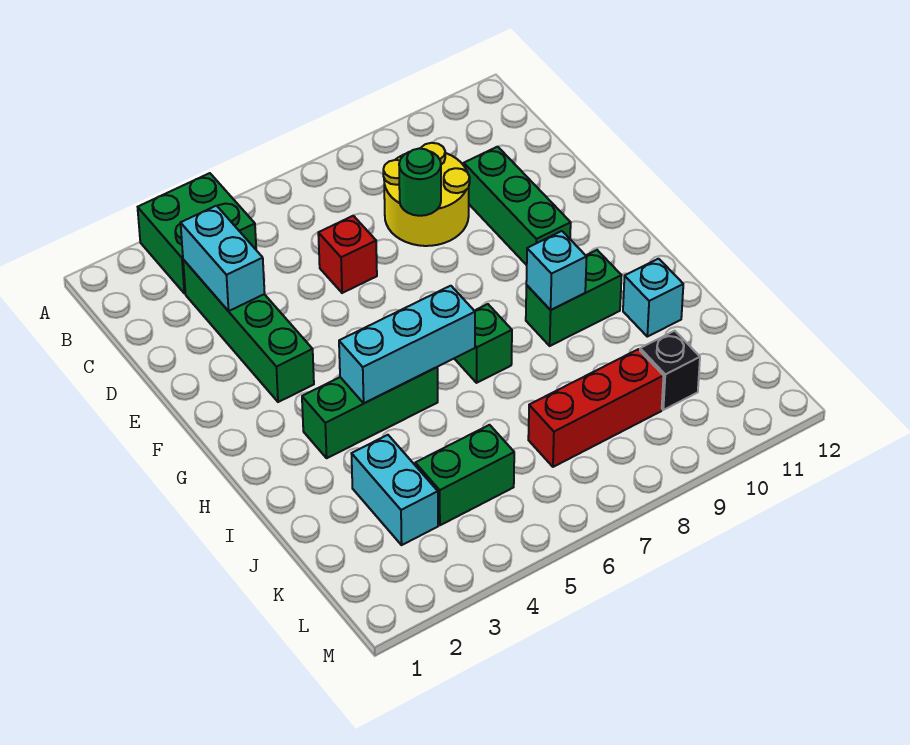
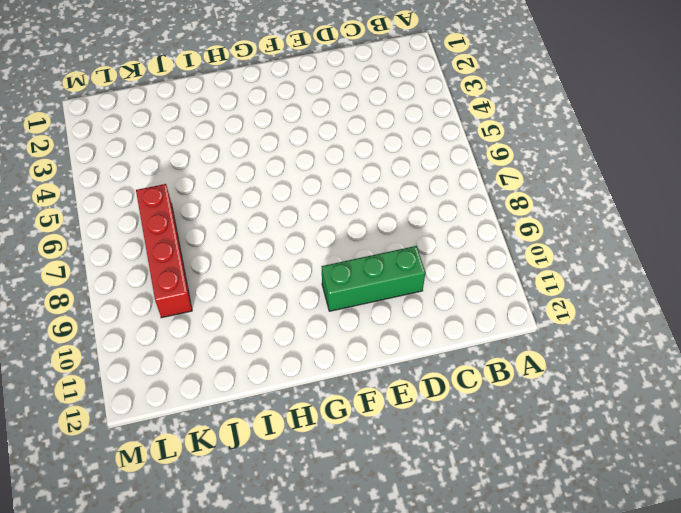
red 1x4 brick [136,184,192,318] -> red 1x3 brick [528,349,664,467]
none -> green 2x2 brick [138,173,256,294]
none -> green 1x4 brick [183,260,314,402]
none -> yellow 2x2 round brick [383,143,470,246]

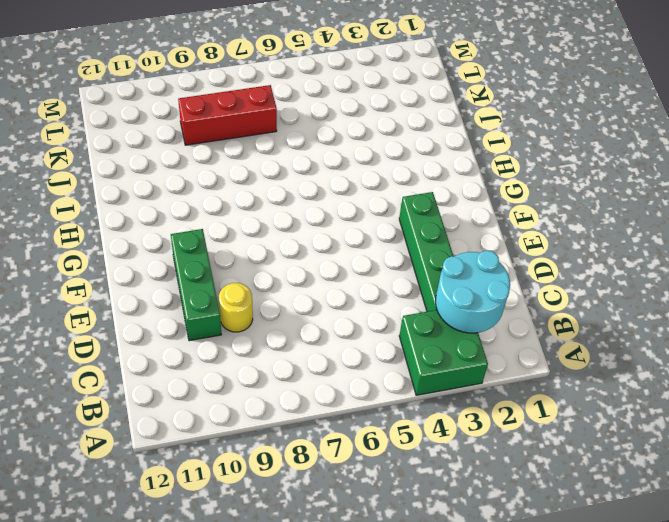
cyan 2x2 round brick [436,251,510,333] -> cyan 1x2 brick [181,206,265,311]
yellow 1x1 round brick [219,283,253,332] -> yellow 2x2 round brick [383,143,470,246]
none -> red 1x1 brick [318,216,377,293]
none -> green 1x3 brick [302,367,438,458]
none -> green 1x1 brick [454,304,512,383]

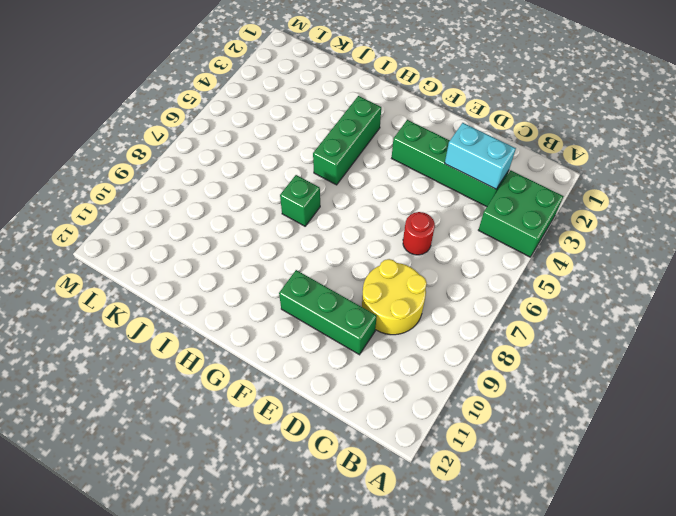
red 1x1 round brick [403,212,435,255] -> red 1x1 brick [318,216,377,293]
none -> green 1x2 brick [526,250,622,346]
none -> cyan 1x1 brick [623,259,683,337]
none -> cyan 1x2 brick [351,435,438,545]

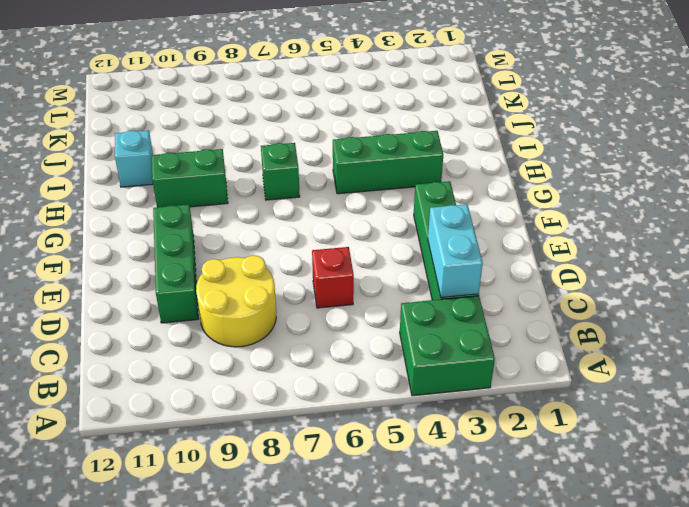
none -> cyan 1x2 brick [351,435,438,545]
none -> green 1x2 brick [415,425,514,525]
none -> red 1x3 brick [528,349,664,467]

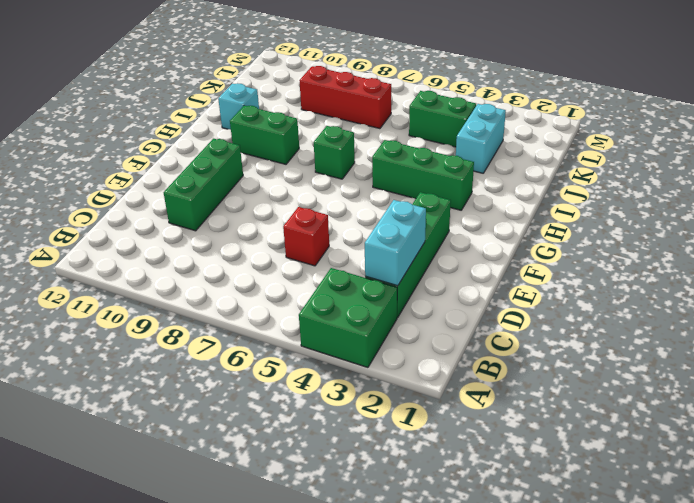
none -> yellow 2x2 round brick [383,143,470,246]
none -> black 1x1 brick [640,331,700,410]
none -> green 1x1 round brick [399,148,441,216]

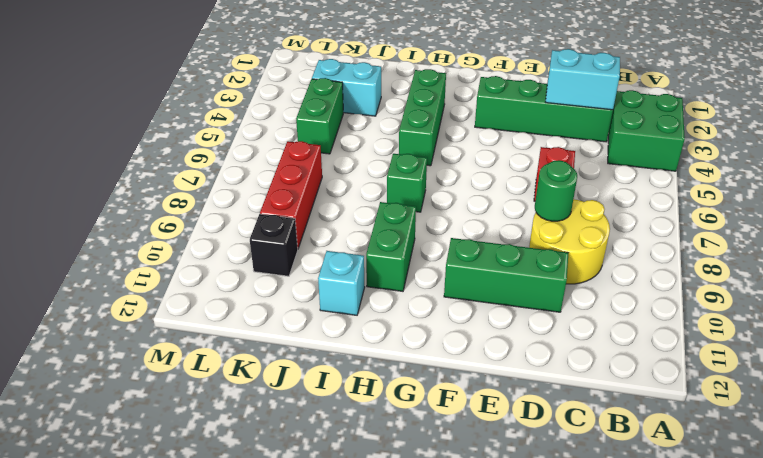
none -> cyan 1x3 brick [339,286,475,403]
none -> cyan 1x1 brick [526,231,587,310]

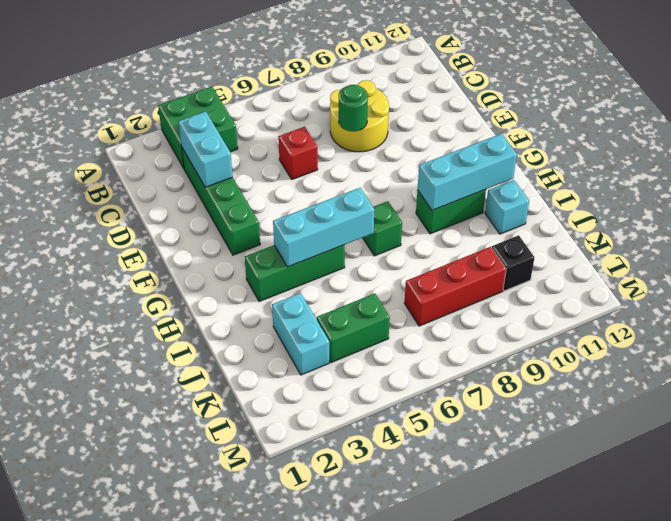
cyan 1x3 brick [418,134,517,210] -> cyan 1x1 brick [526,231,587,310]
none -> green 1x3 brick [464,147,571,265]

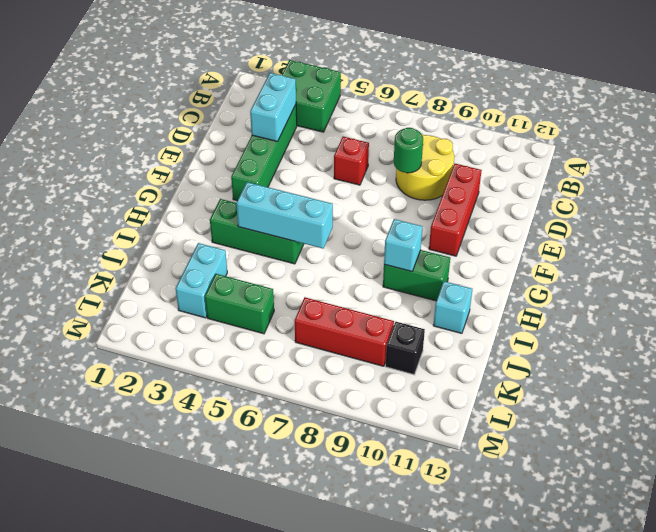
red 1x3 brick [429,164,482,256] -> green 1x3 brick [464,147,571,265]
none -> green 1x1 brick [454,304,512,383]

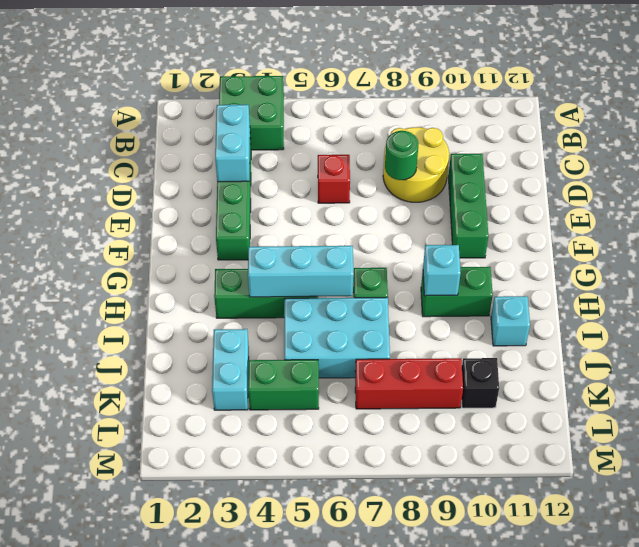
cyan 2x3 brick [284,297,390,378] -> none

